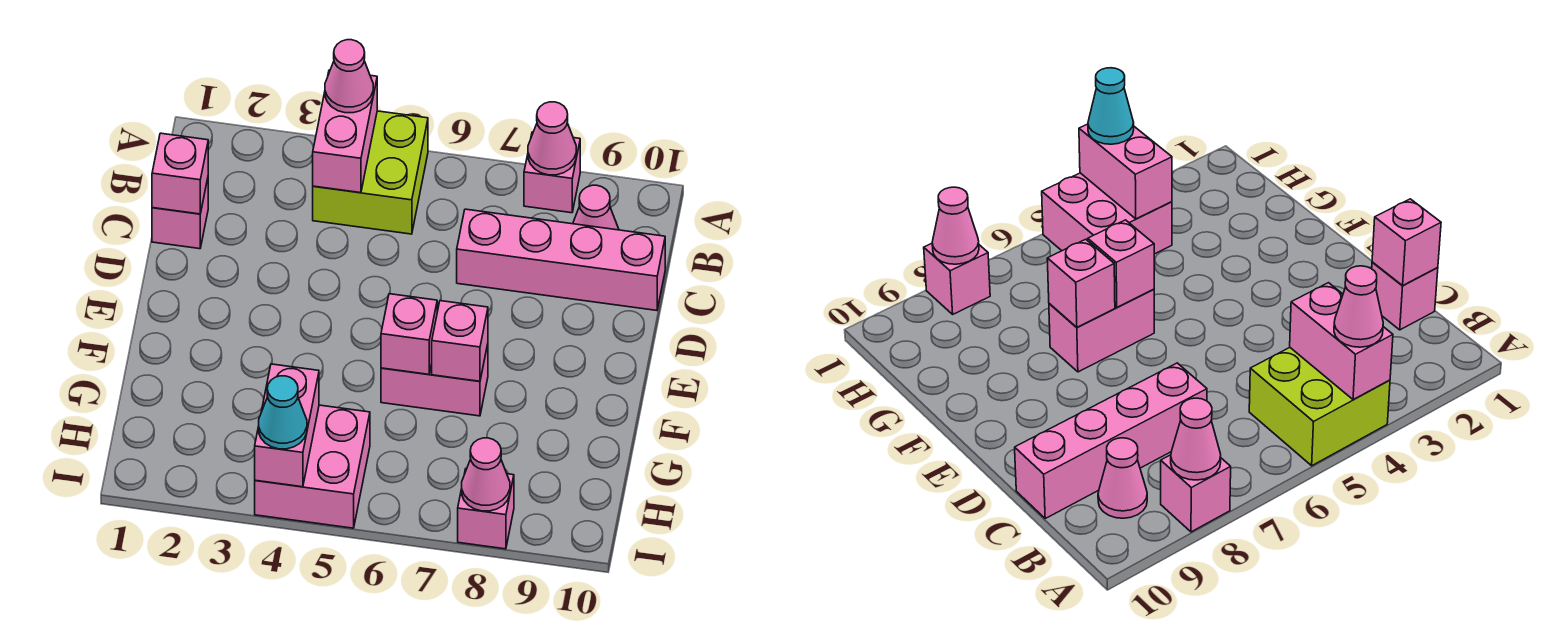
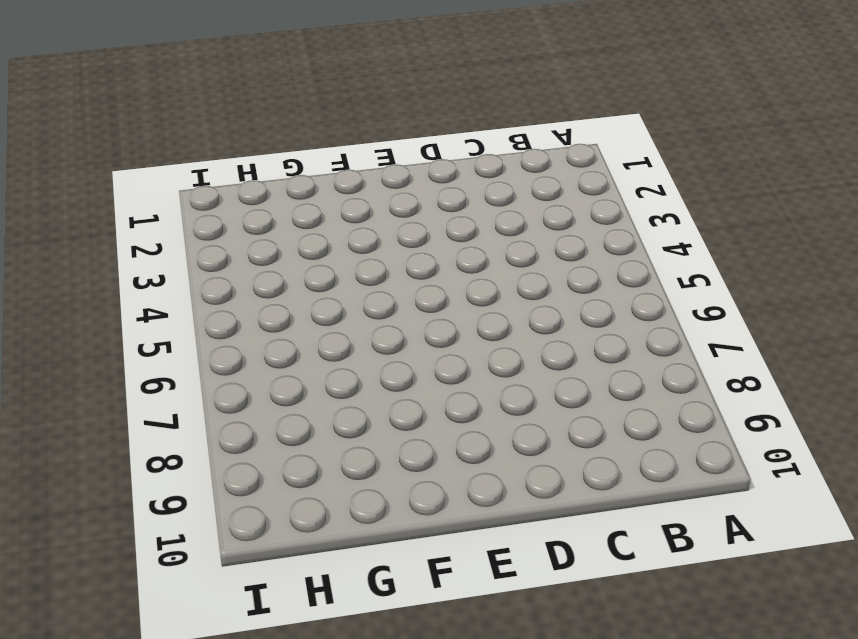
none -> lime 2x2 brick [313,111,428,234]
none -> pink 1x1 brick [524,132,580,213]
none -> pink 1x1 cone [573,185,619,230]

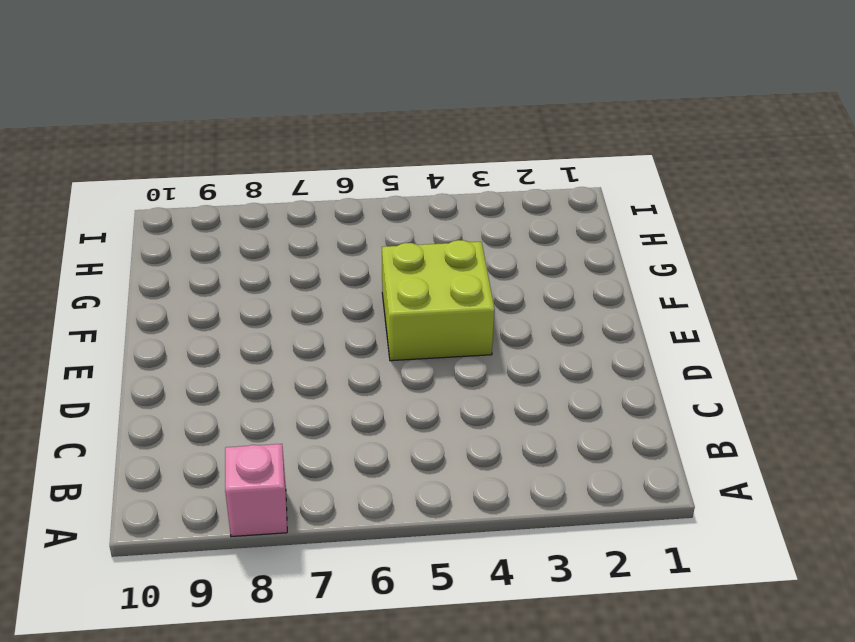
lime 2x2 brick [382,240,495,361] -> lime 2x2 brick moved to [313,111,428,234]
none -> pink 1x1 cone [573,185,619,230]
none -> pink 1x1 brick [152,179,208,249]
none -> pink 1x4 brick [457,209,665,310]

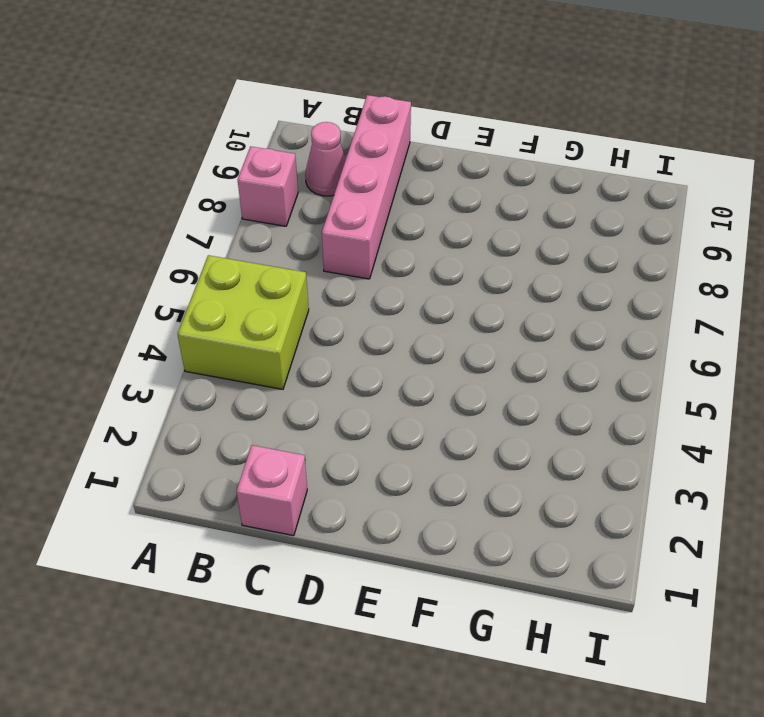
none -> pink 1x2 brick [381,344,488,416]
none -> pink 2x2 brick [255,405,370,528]
none -> pink 1x1 brick [458,468,514,549]

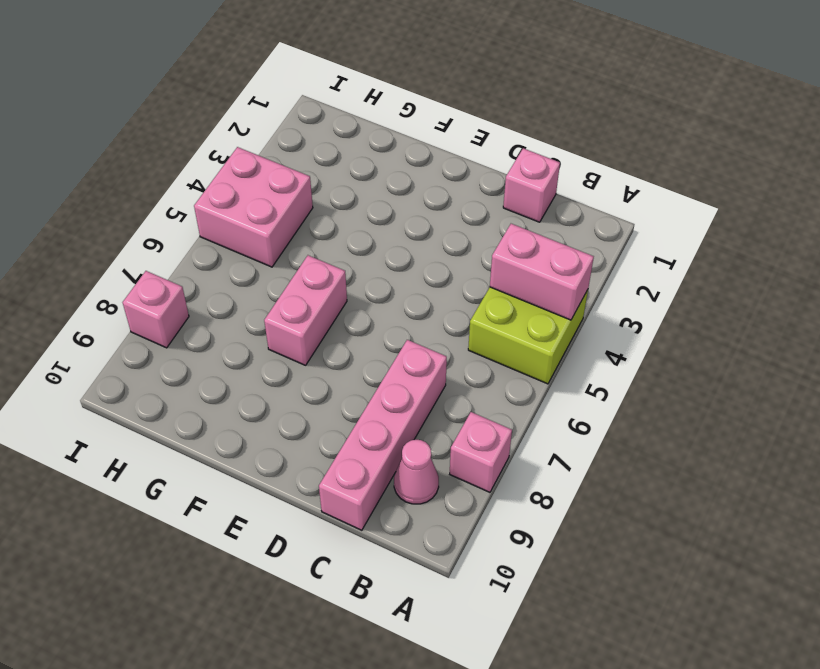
none -> pink 1x1 cone [528,102,576,175]
none -> pink 1x1 brick [152,133,208,214]
none -> pink 1x1 brick [381,294,437,374]

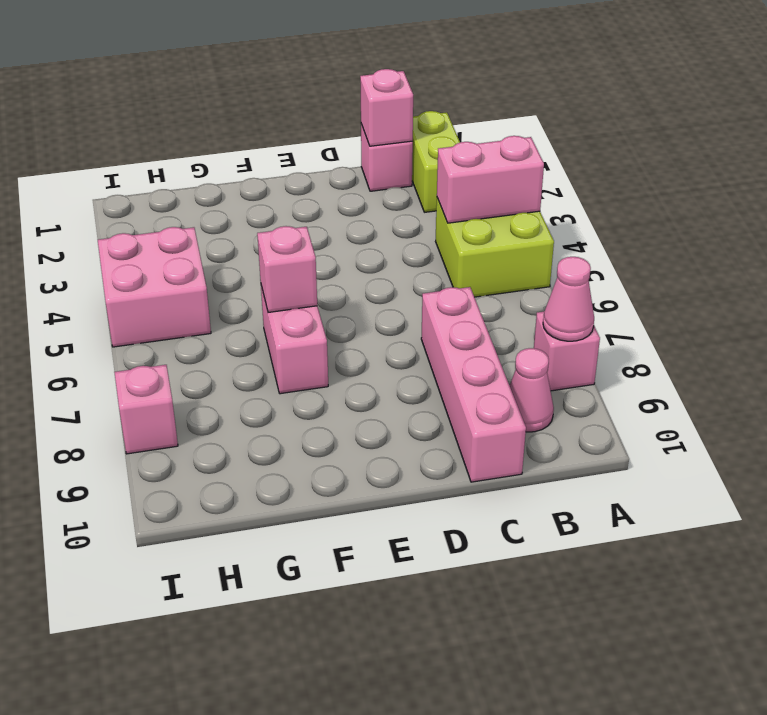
lime 1x2 brick [412,111,460,212] -> none
none -> pink 1x1 brick [432,301,488,381]
none -> pink 1x2 brick [255,364,319,487]
none -> pink 1x1 cone [462,438,510,511]

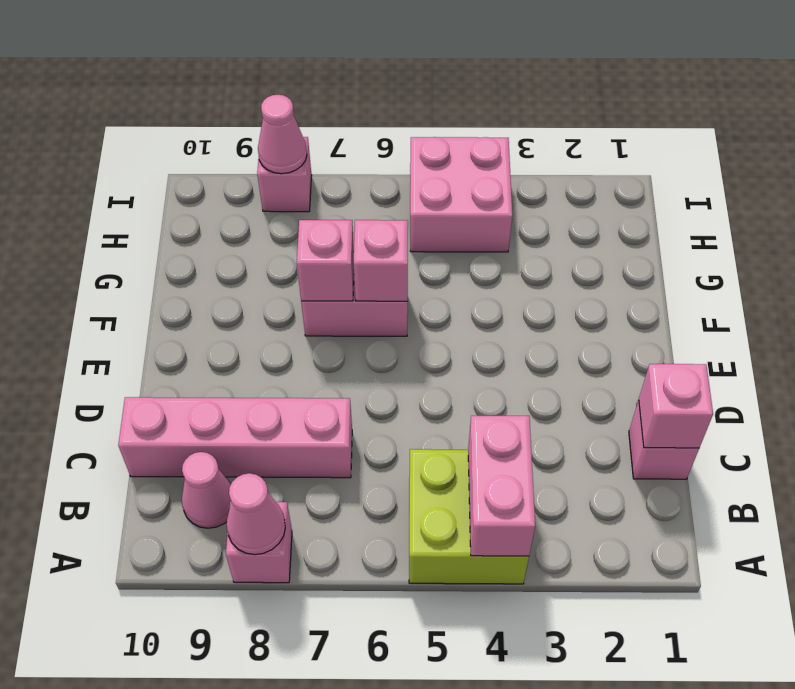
none -> pink 1x2 brick [255,364,319,487]
none -> pink 1x1 cone [325,40,373,113]
none -> cyan 1x1 cone [259,376,307,449]

